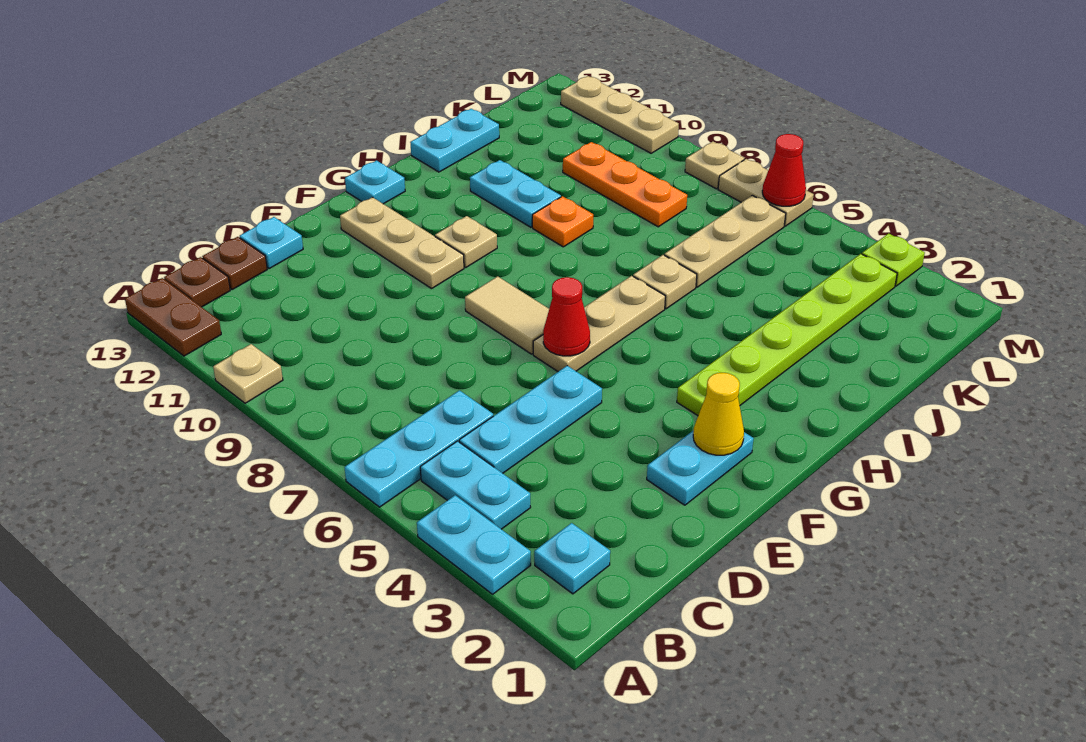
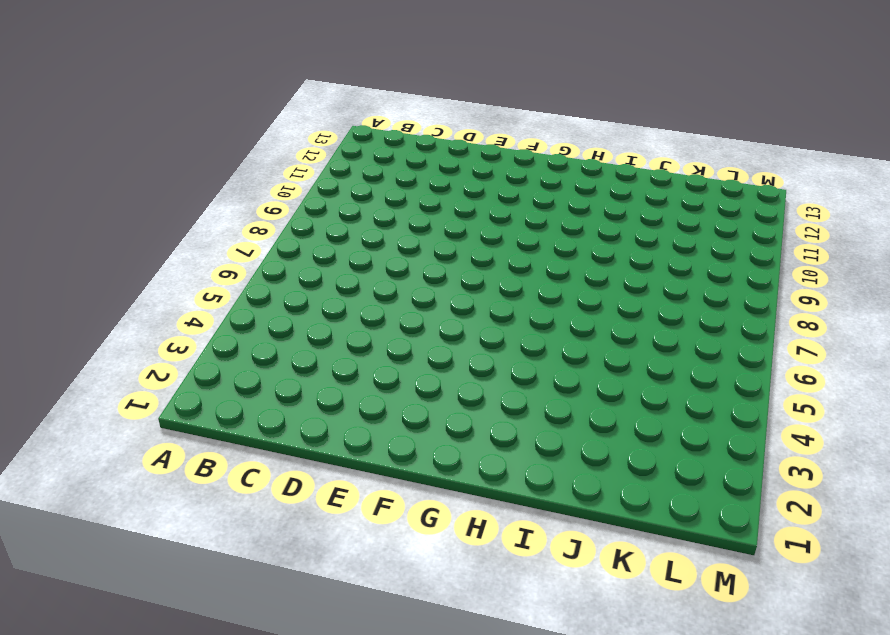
none -> cyan 1x2 plate [417,495,531,594]
none -> cyan 1x3 plate [344,390,493,507]
none -> tan 1x1 plate [213,344,283,403]
none -> brown 1x2 plate [125,278,221,356]

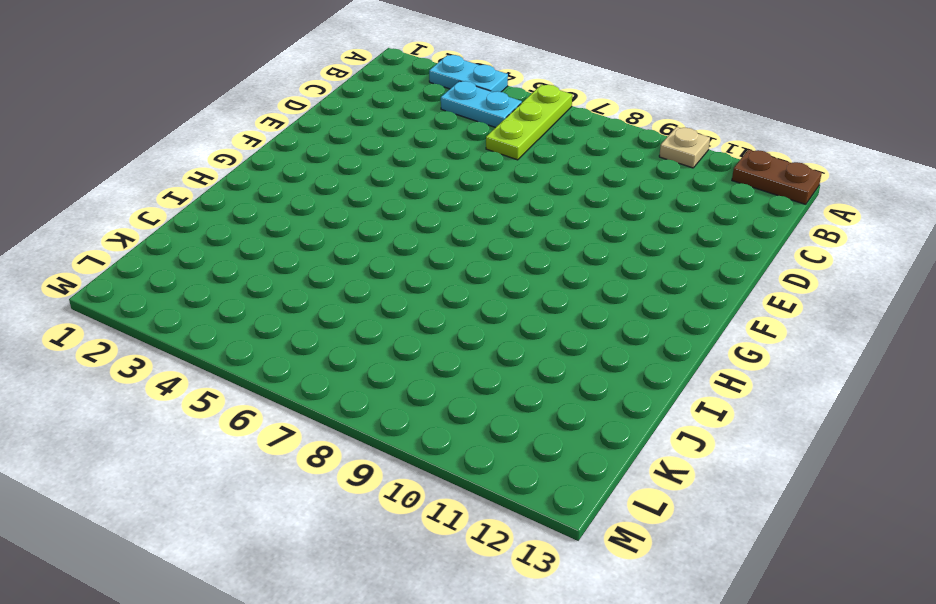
lime 1x3 plate [486,85,572,160] -> cyan 1x3 plate [344,390,493,507]
none -> cyan 1x1 plate [534,523,610,594]
none -> brown 1x1 plate [164,257,230,307]
none -> cyan 1x3 plate [459,366,602,473]
none -> brown 1x1 plate [202,237,267,290]

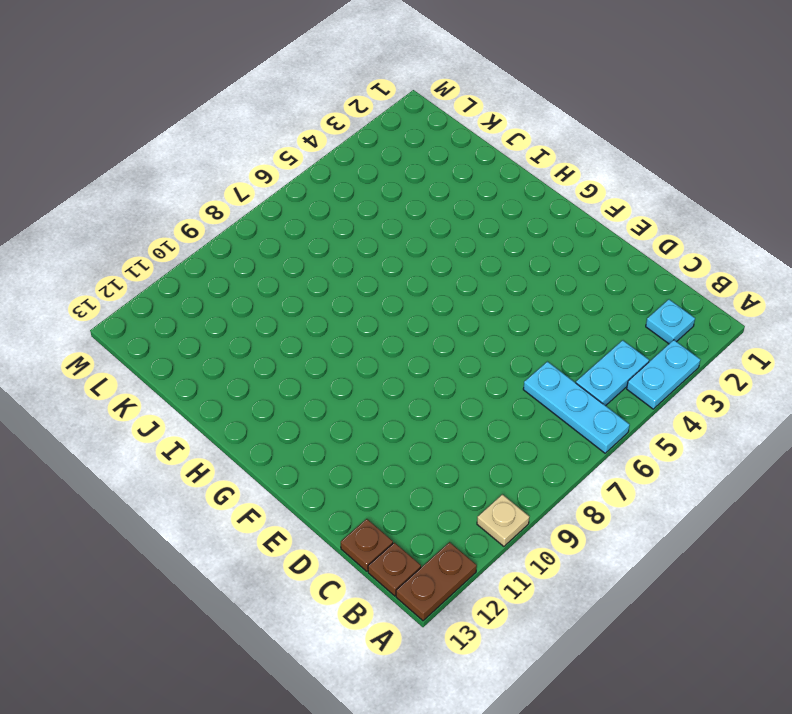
none -> cyan 1x3 plate [459,366,602,473]
none -> cyan 1x1 plate [240,217,303,269]
none -> cyan 1x2 plate [647,430,754,505]
none -> tan 1x3 plate [533,276,665,371]

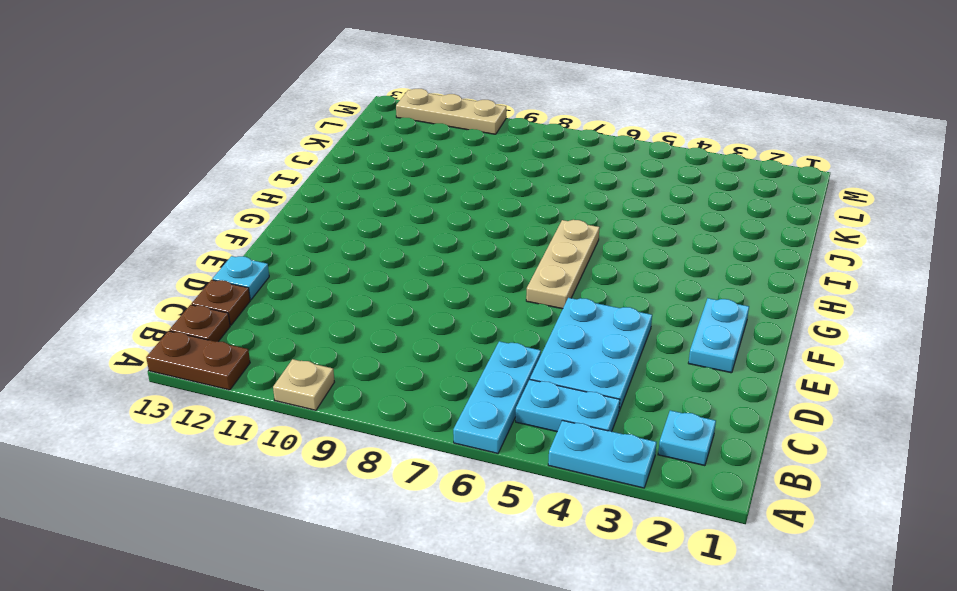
cyan 2x3 plate [530,298,652,411] -> cyan 1x3 plate [459,366,602,473]
none -> tan 1x2 tile [465,276,549,354]
none -> tan 1x3 plate [340,197,464,289]
none -> lime 1x6 plate [677,254,897,416]
none -> tan 1x1 plate [435,216,497,268]

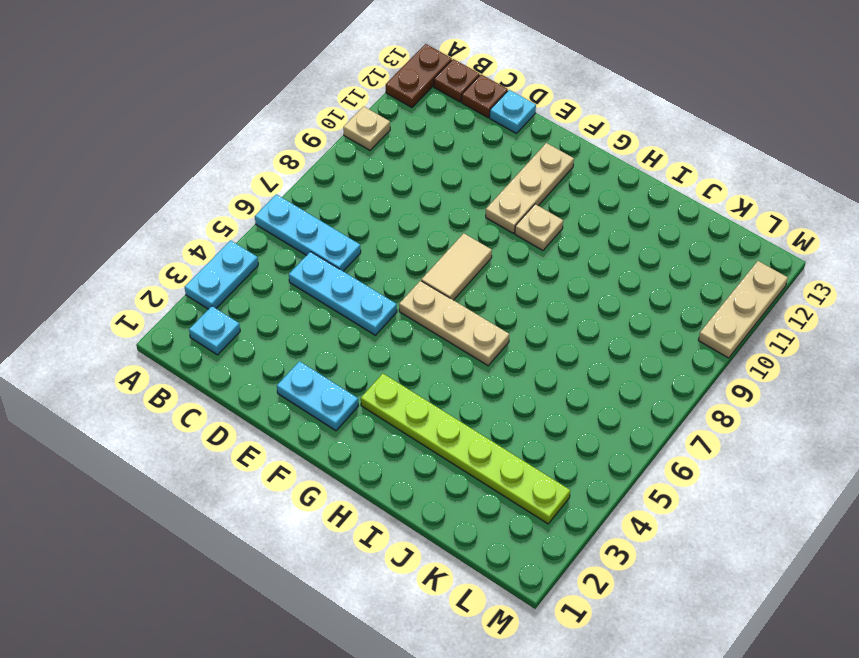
none -> cyan 1x2 plate [420,441,531,529]
none -> cyan 1x1 plate [345,161,405,204]
none -> tan 1x1 plate [633,255,697,309]
none -> orange 1x1 plate [532,196,593,247]

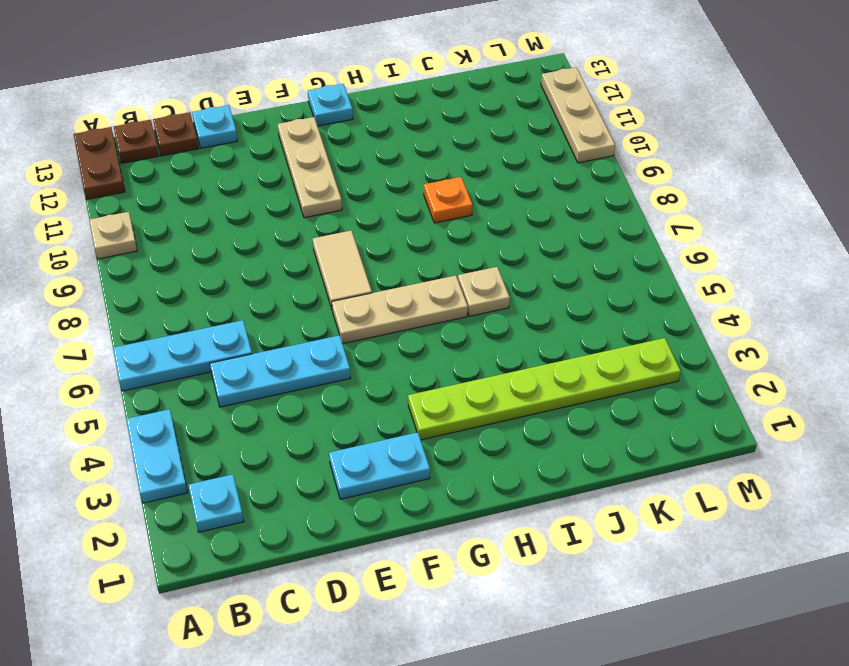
none -> cyan 1x2 plate [420,441,531,529]
none -> tan 1x1 plate [435,216,497,268]
none -> cyan 1x2 plate [470,160,561,227]
none -> cyan 1x2 plate [410,109,499,172]

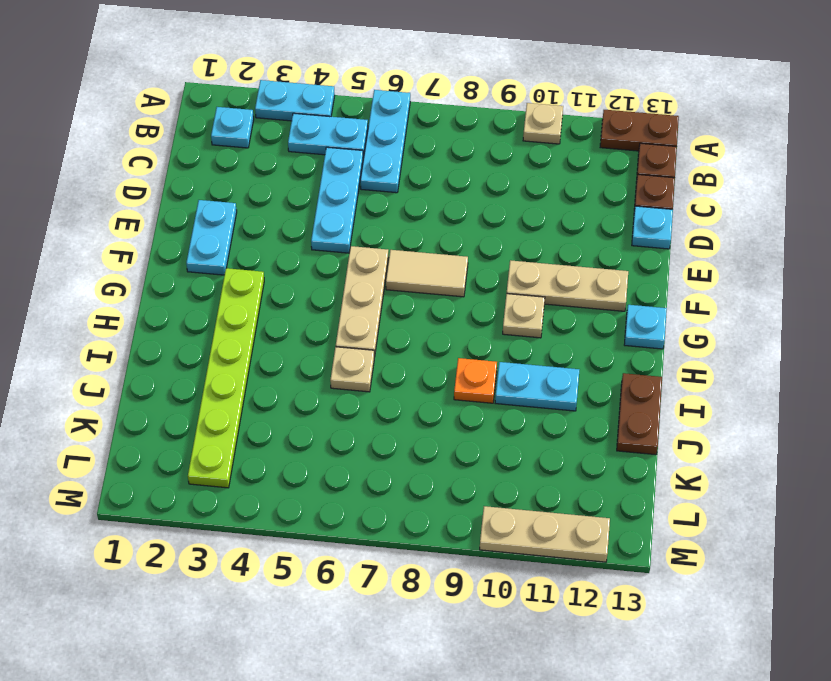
brown 1x2 plate [617,373,662,455] -> cyan 1x2 plate [410,109,499,172]
none -> tan 1x3 plate [665,195,786,287]
none -> orange 1x3 plate [563,142,687,227]
none -> lime 1x1 plate [862,233,925,286]
none -> tan 1x2 plate [718,159,814,226]

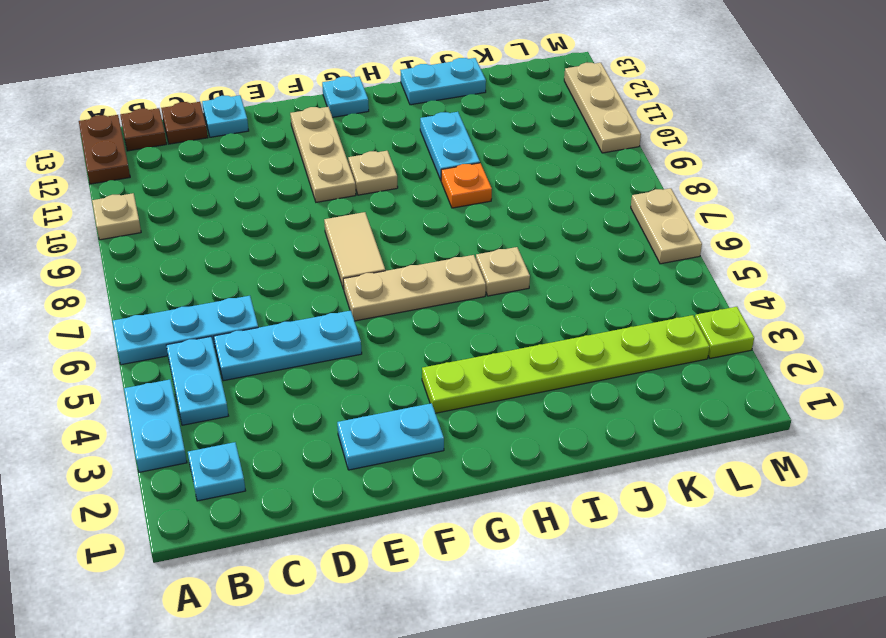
none -> tan 1x3 plate [665,195,786,287]
none -> orange 1x3 plate [563,142,687,227]
none -> tan 1x1 plate [685,141,744,189]
none -> yellow 1x1 cone [693,373,744,455]

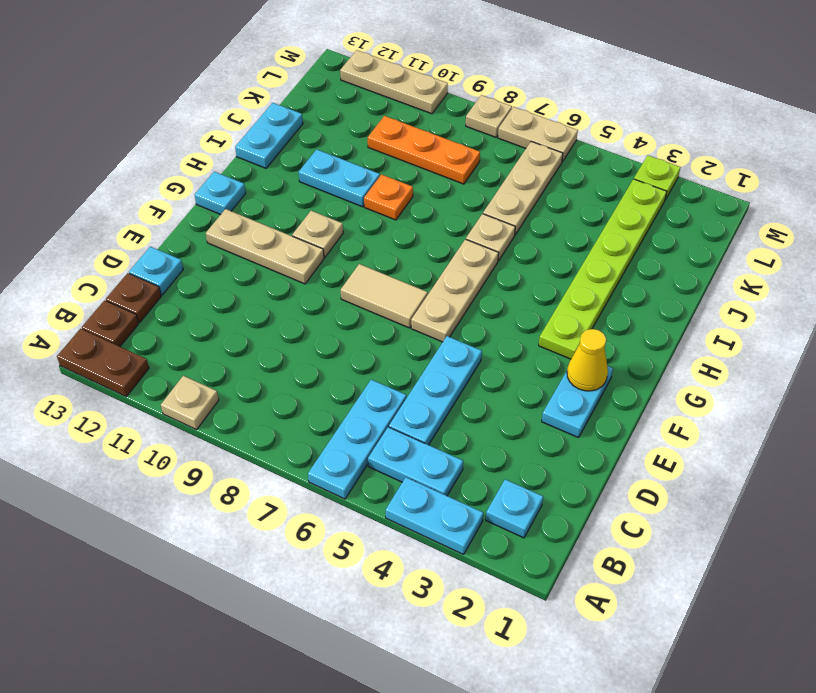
none -> red 1x1 cone [543,277,590,356]
none -> red 1x1 cone [762,134,806,206]

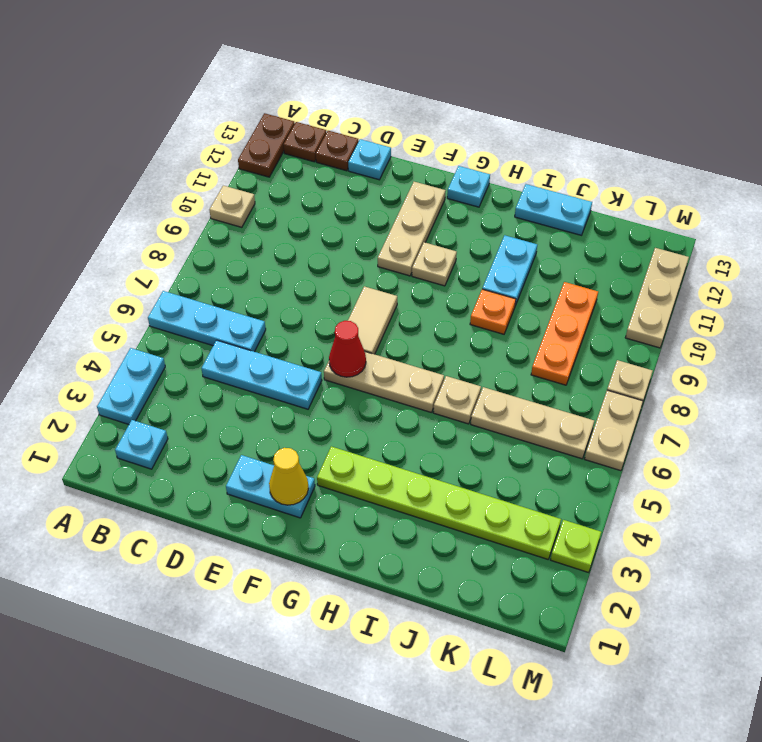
none -> cyan 1x2 plate [420,441,531,529]
none -> red 1x1 cone [762,134,806,206]

